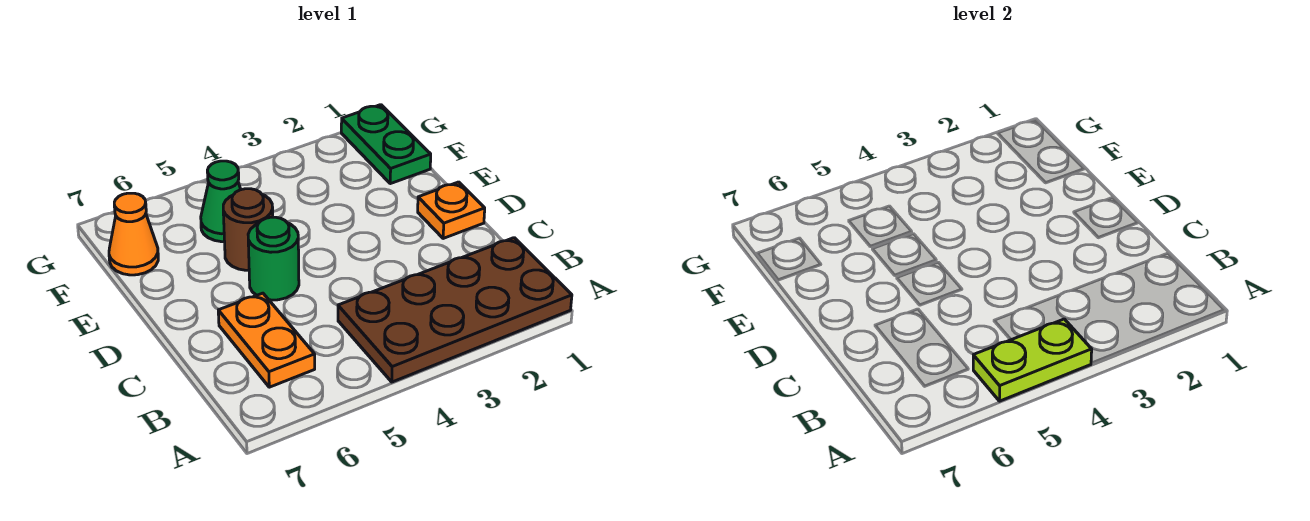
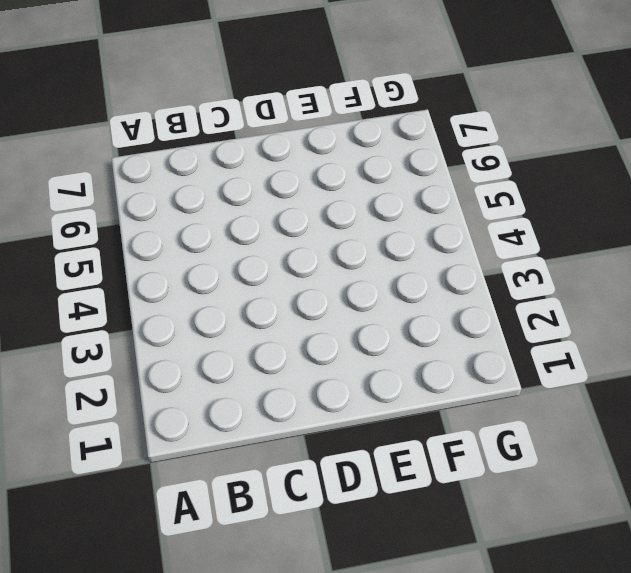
none -> brown 2x4 plate [338,238,572,382]
none -> orange 1x2 plate [218,293,315,387]

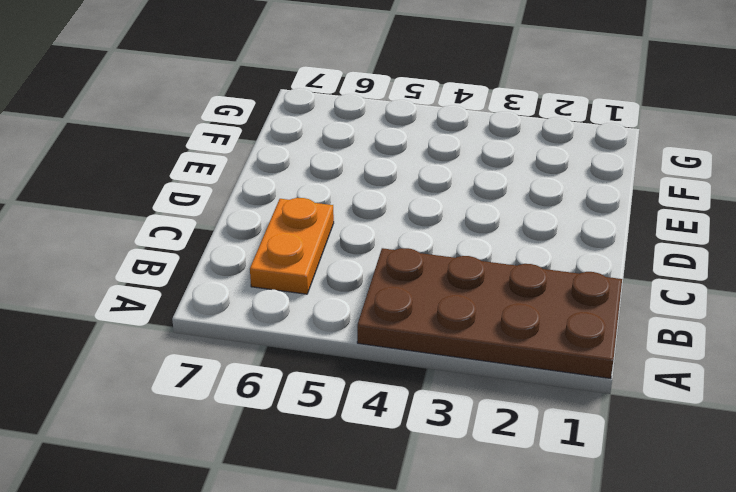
none -> orange 1x1 plate [418,182,485,239]
none -> green 1x1 round brick [248,217,299,300]

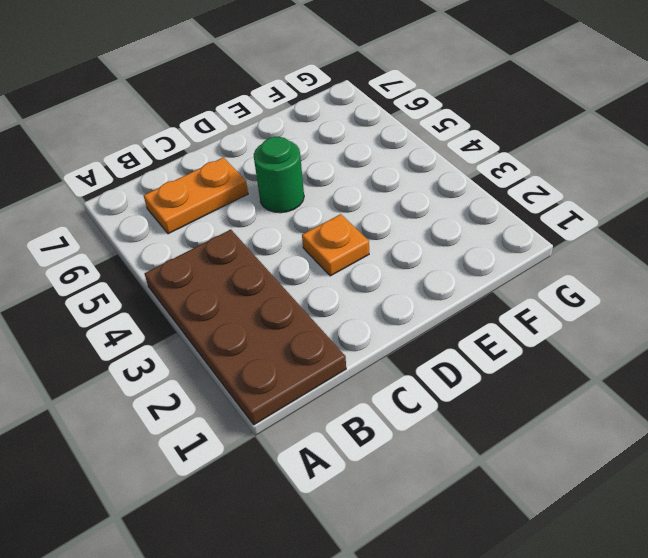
orange 1x1 plate [302,214,369,276] -> orange 1x1 plate moved to [418,182,485,239]
none -> brown 1x1 round brick [223,189,273,270]
none -> green 1x2 plate [341,105,431,184]

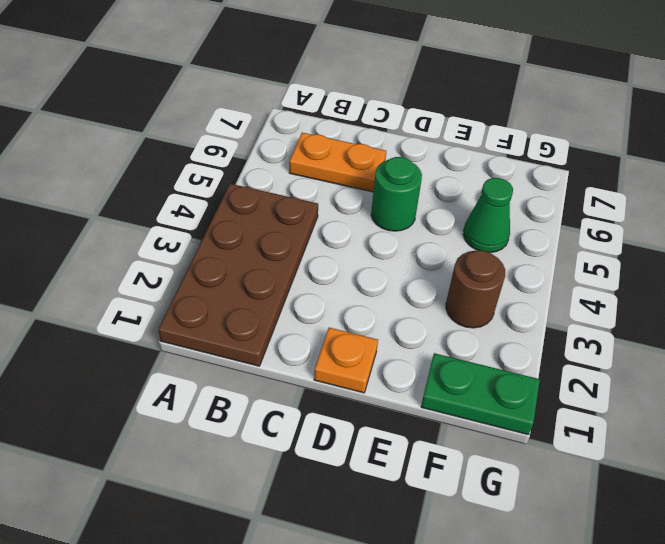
brown 1x1 round brick [446,250,505,328] -> brown 1x1 round brick moved to [223,189,273,270]
none -> orange 1x1 cone [109,193,158,275]
none -> lime 1x2 plate [973,319,1092,401]

